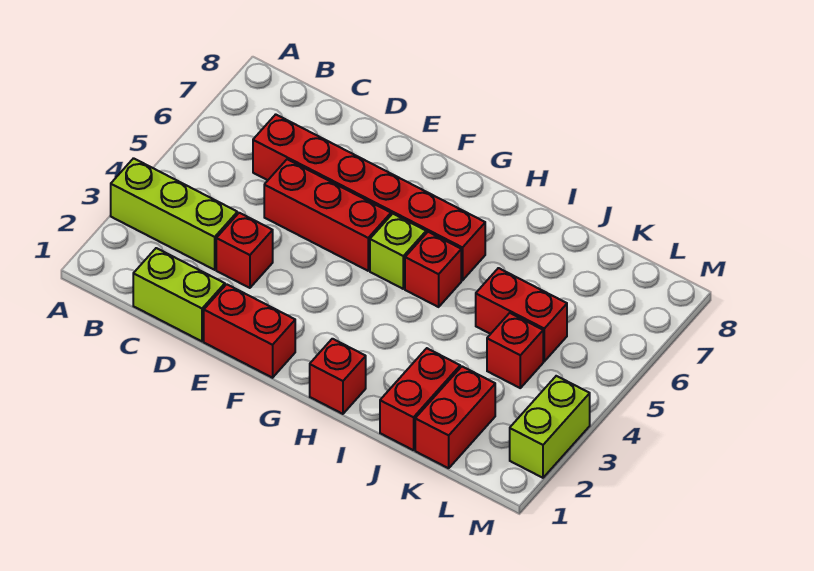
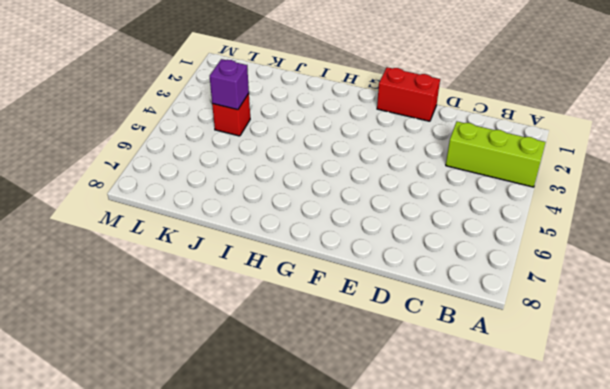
purple 1x1 brick [210,59,249,110] -> none
none -> lime 1x2 brick [133,248,225,341]
none -> red 1x6 brick [253,114,485,280]
none -> red 1x1 brick [216,213,273,288]

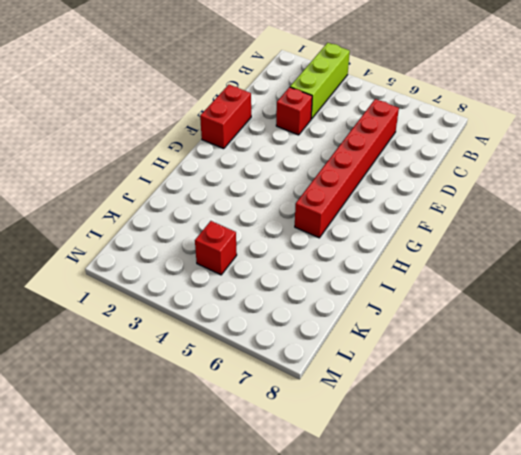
none -> lime 1x2 brick [133,248,225,341]
none -> red 1x3 brick [264,159,391,271]
none -> lime 1x1 brick [370,214,426,289]

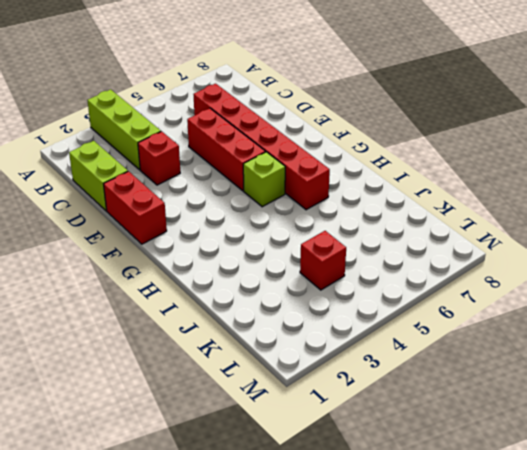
none -> red 1x1 brick [310,339,366,414]
none -> red 1x1 brick [405,232,461,307]
none -> red 1x2 brick [380,348,460,450]

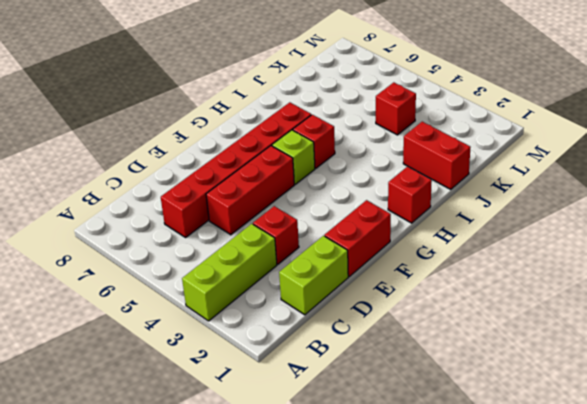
none -> red 1x2 brick [476,268,567,361]
none -> red 1x2 brick [415,366,495,468]
none -> lime 1x2 brick [510,376,590,478]

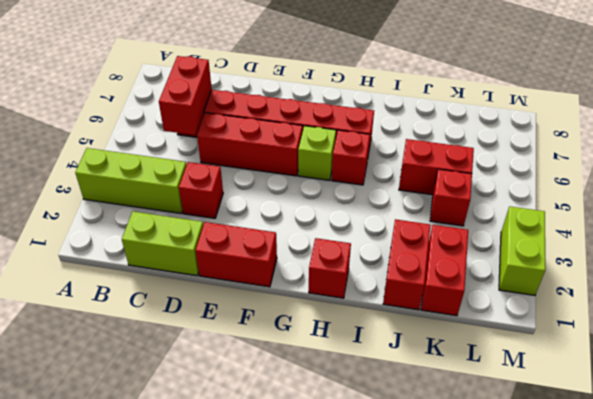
red 1x2 brick [159,56,212,135] -> none

